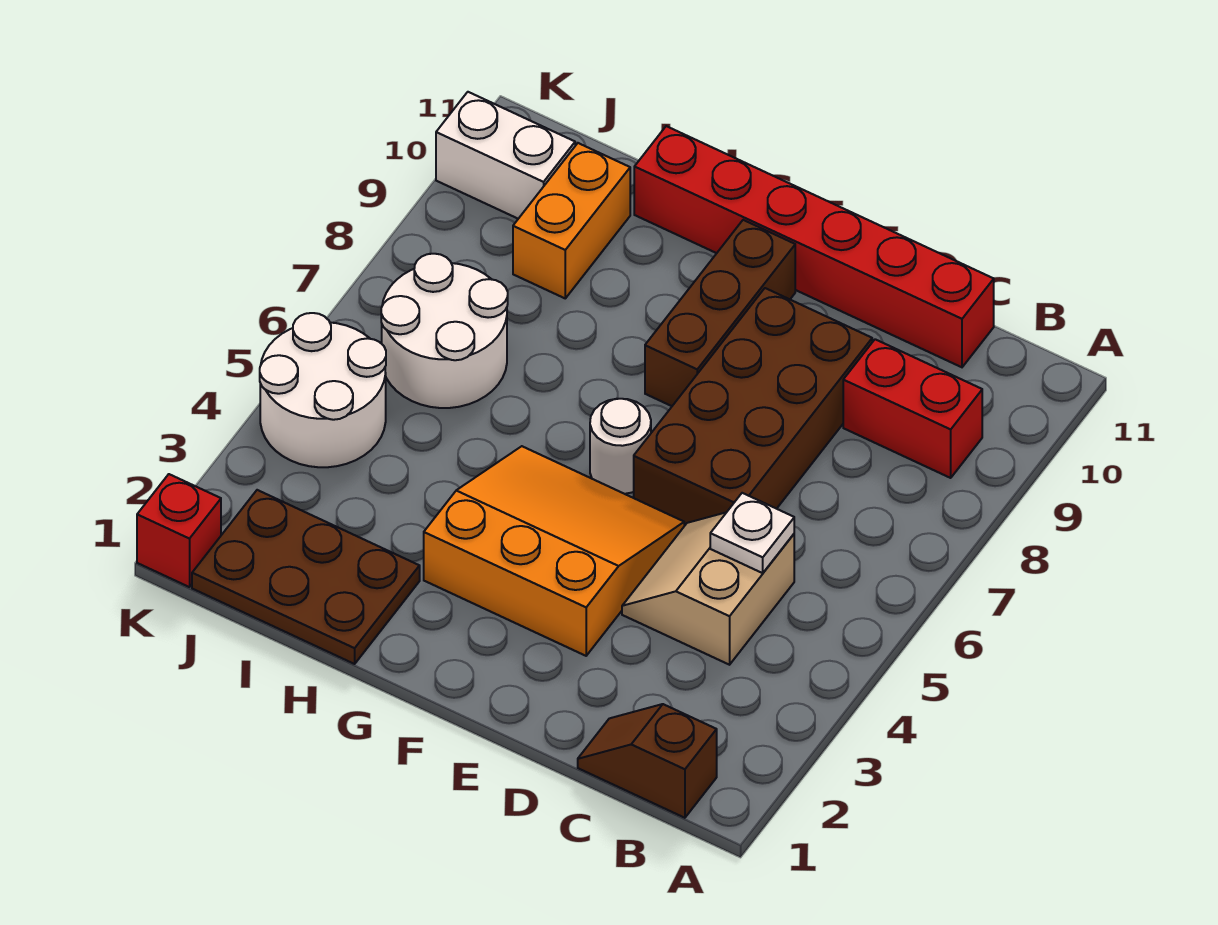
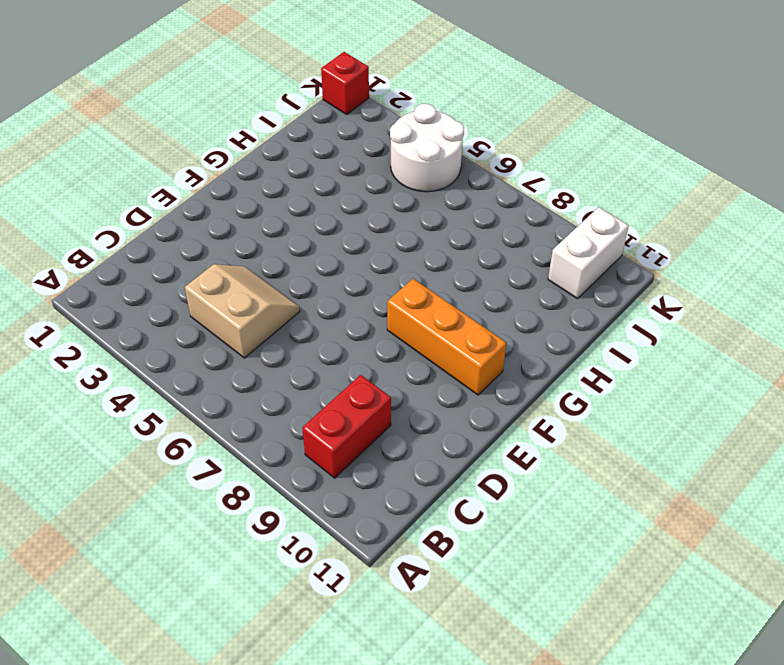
orange 1x3 brick [387,279,506,395] -> brown 1x3 brick [645,220,795,406]
none -> brown 1x2 slope [578,704,717,818]
none -> red 1x6 brick [634,126,994,367]
none -> brown 2x4 brick [634,288,872,526]

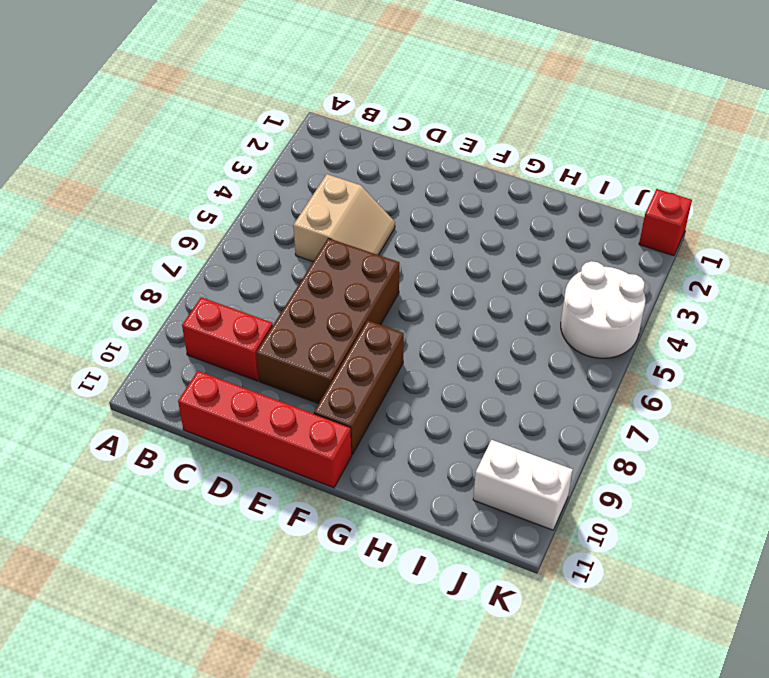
red 1x4 brick [178,371,352,488] -> red 1x6 brick [634,126,994,367]
none -> brown 1x2 slope [578,704,717,818]
none -> orange 3x3 slope [424,446,684,656]
none -> white 1x1 round brick [590,399,651,494]

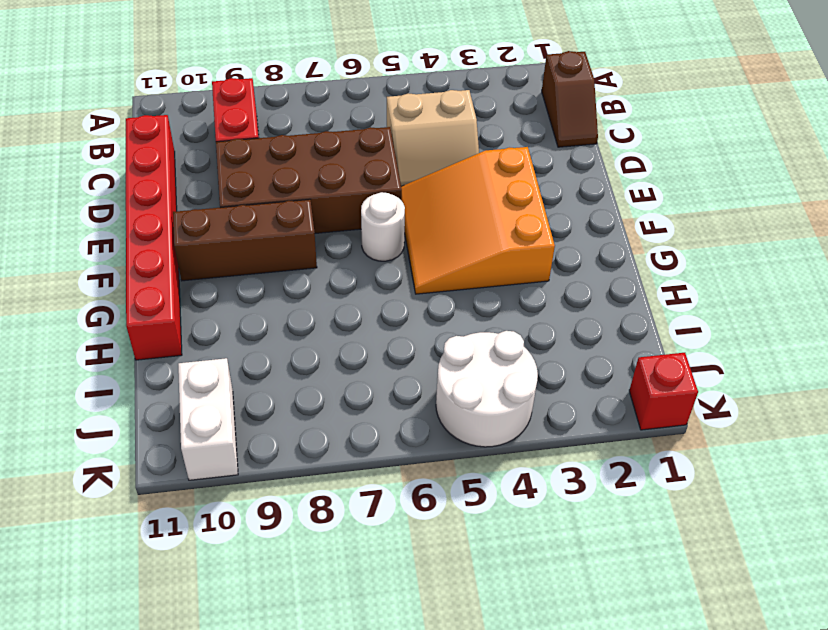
none -> brown 2x3 plate [192,490,420,664]
none -> white 2x2 round brick [381,254,508,408]
none -> orange 1x2 brick [513,143,630,298]

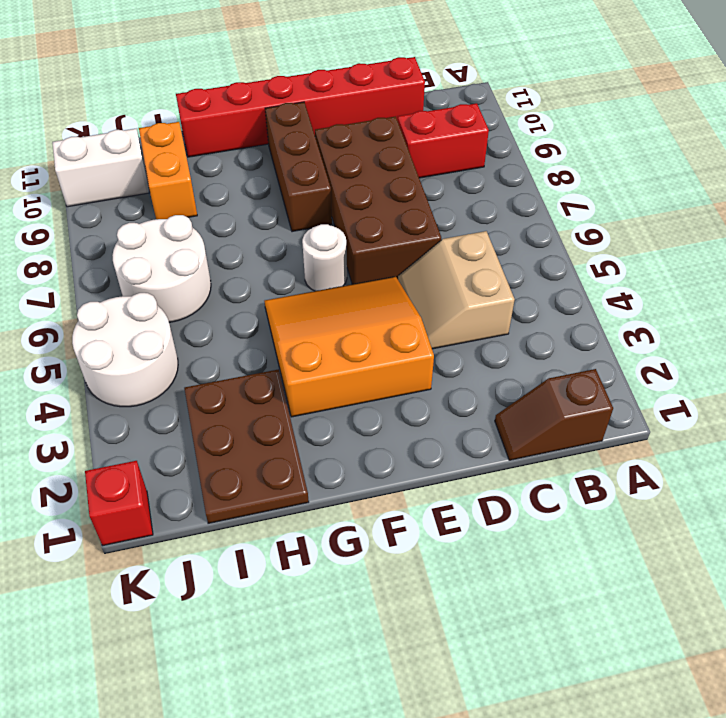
brown 2x3 plate [184,369,309,523] -> brown 2x3 plate turned to [192,490,420,664]
none -> white 1x1 plate [710,493,794,573]

